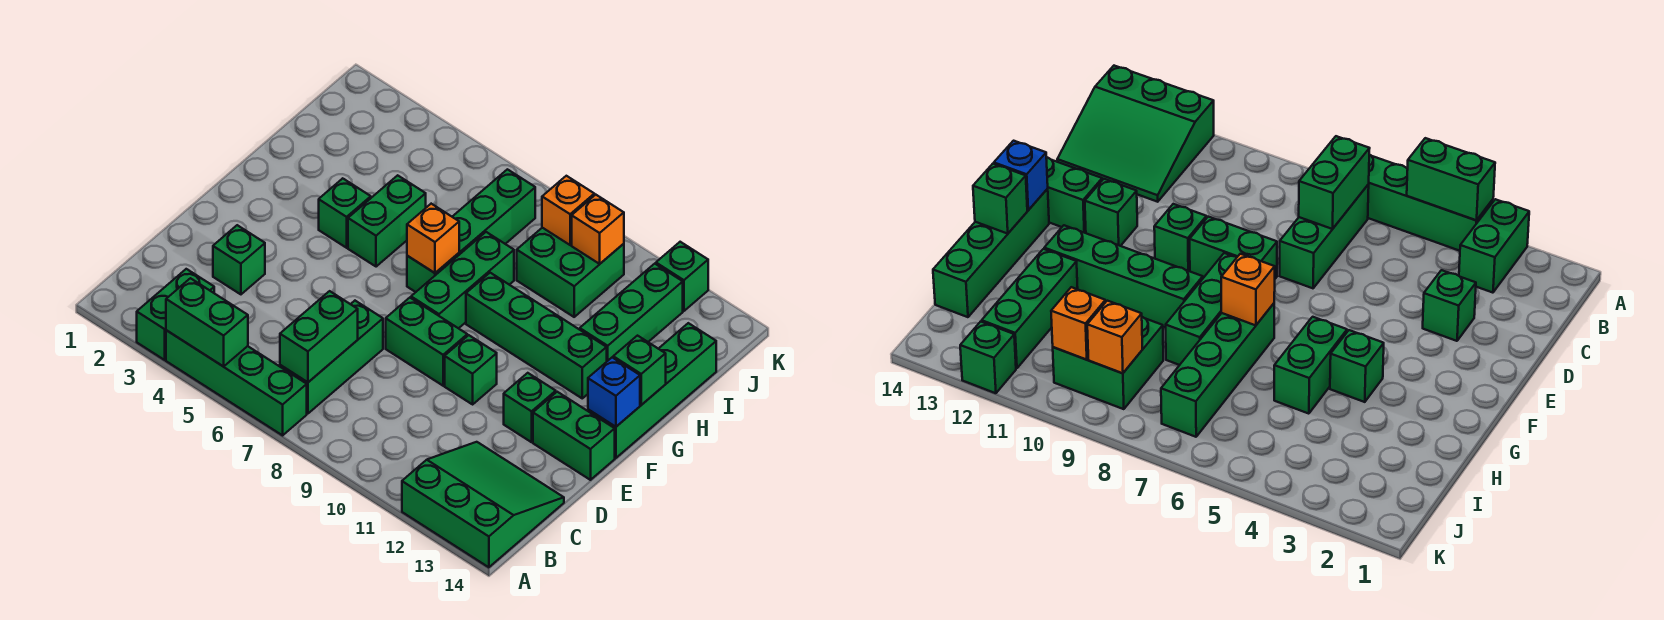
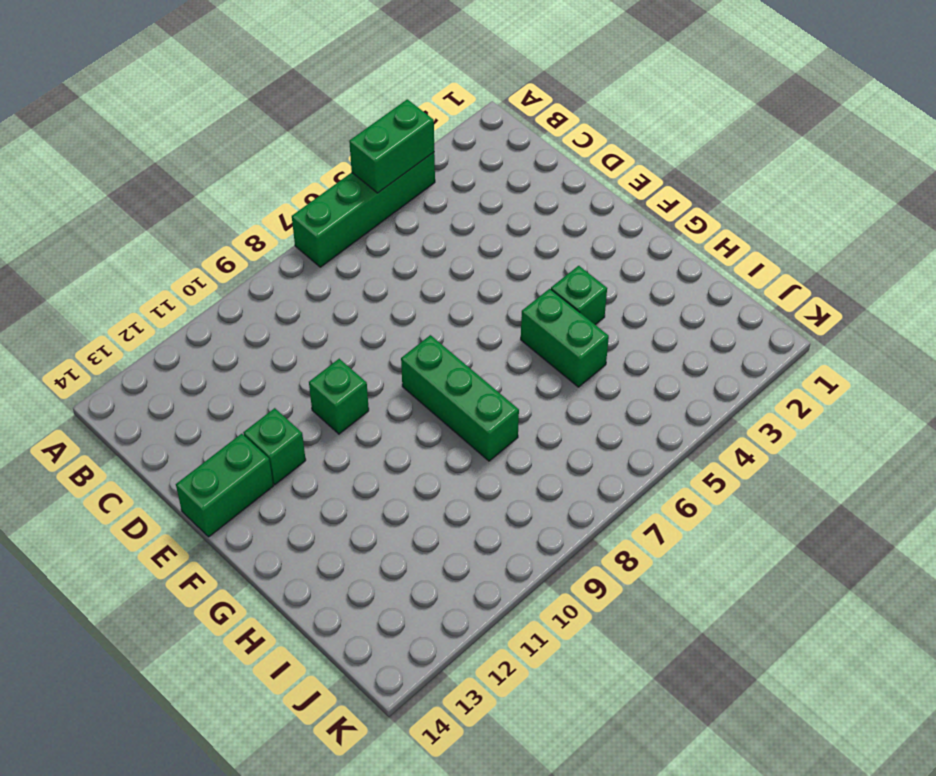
none -> green 1x2 brick [137,269,214,360]
none -> green 3x3 slope [402,442,564,567]
none -> green 1x3 brick [280,301,383,413]

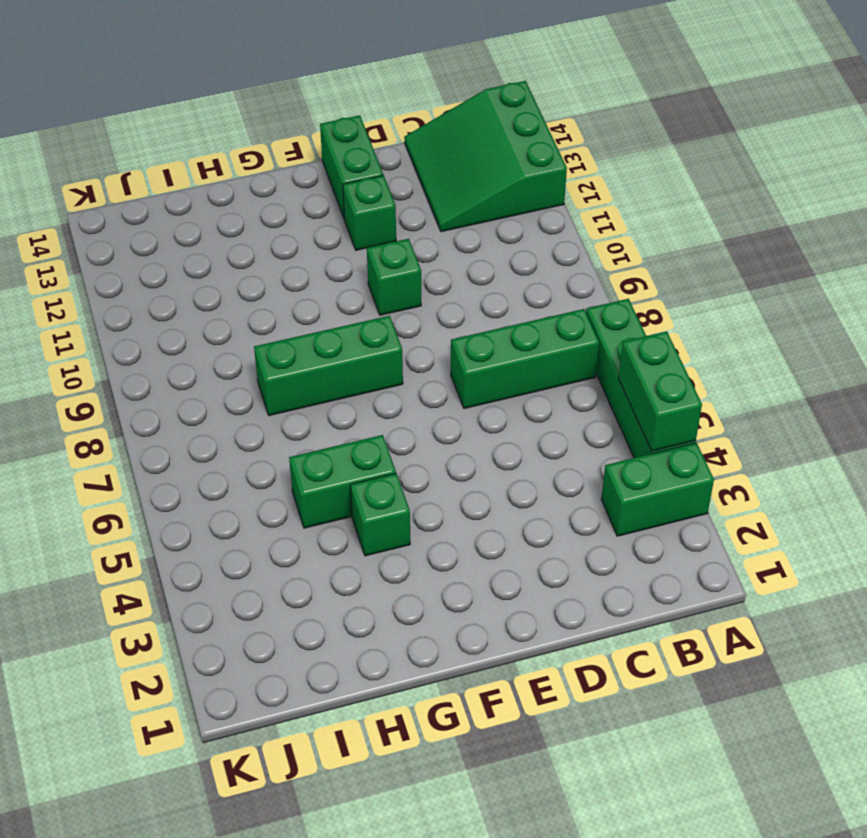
none -> green 1x1 brick [213,225,265,294]
none -> green 1x2 brick [386,298,467,386]
none -> green 1x4 brick [588,323,716,458]

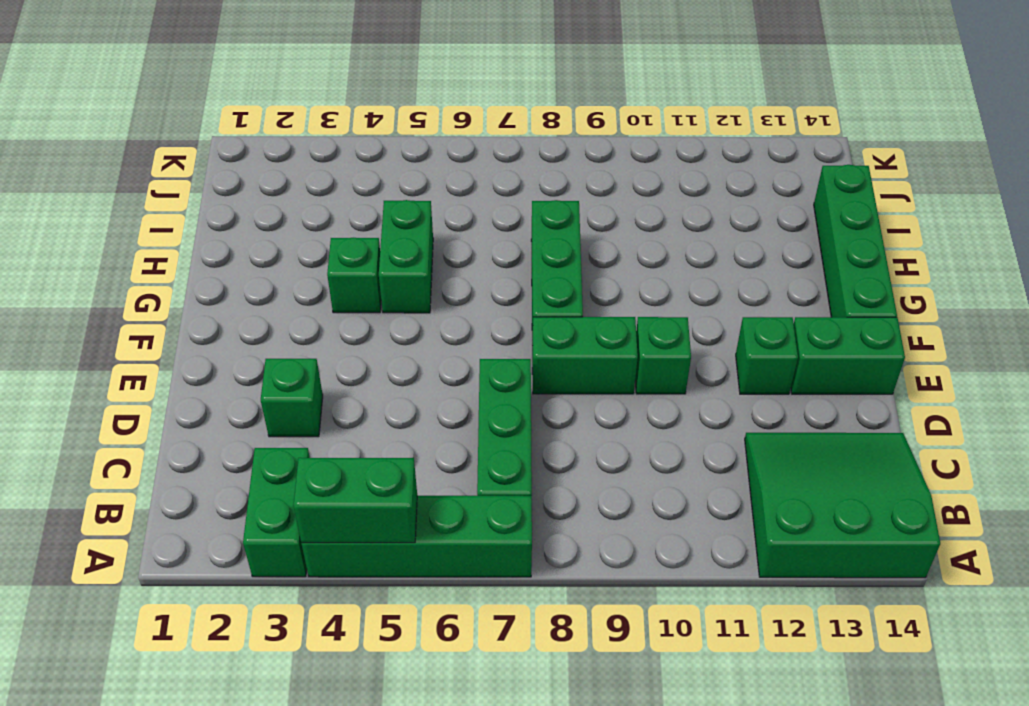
none -> green 1x4 brick [407,169,535,292]
none -> green 1x4 brick [466,273,607,398]
none -> green 1x3 brick [580,264,683,361]

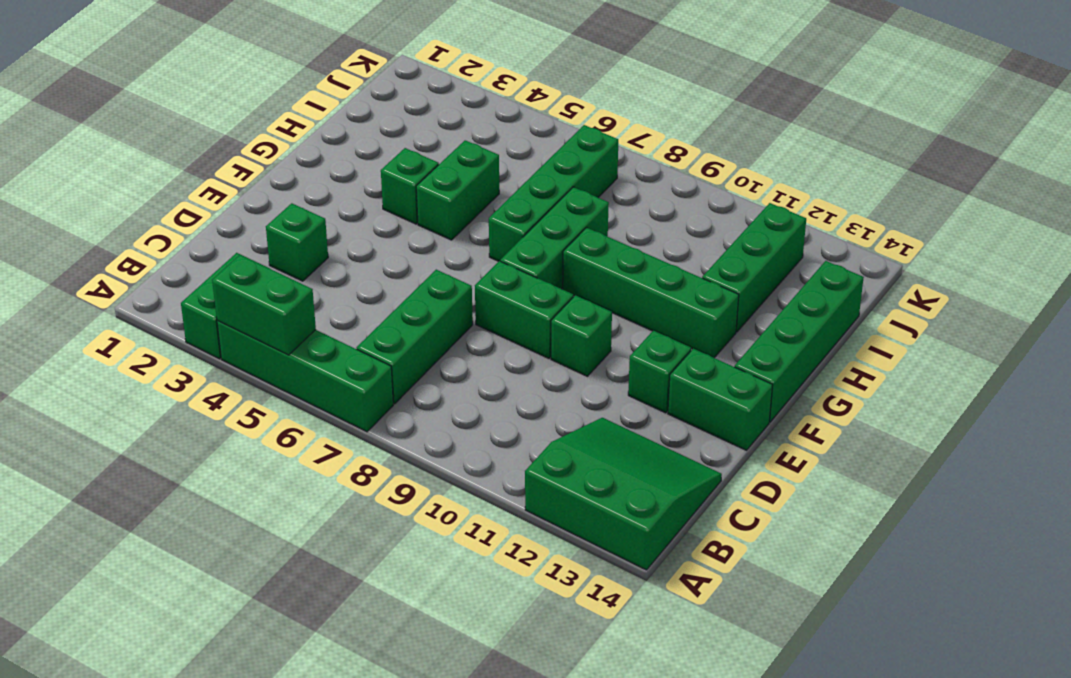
none -> green 2x2 brick [517,228,624,317]
none -> green 1x1 brick [656,242,708,311]
none -> green 1x2 brick [280,291,358,382]

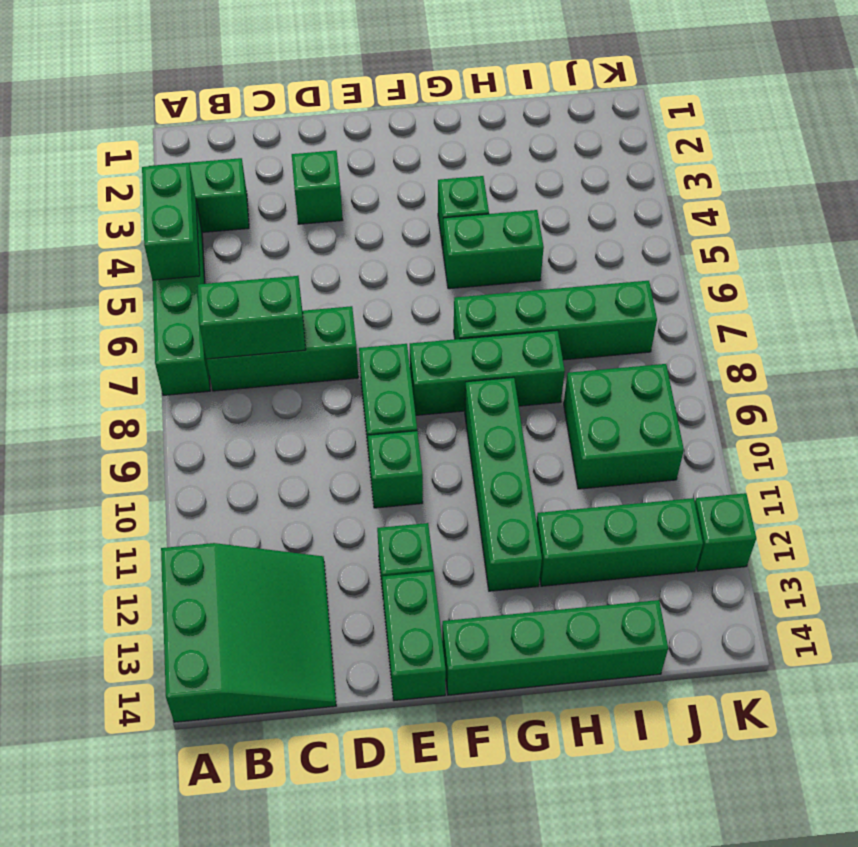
none -> blue 1x1 brick [588,358,640,427]
none -> orange 1x1 brick [407,204,459,273]
none -> green 1x1 brick [613,336,666,405]

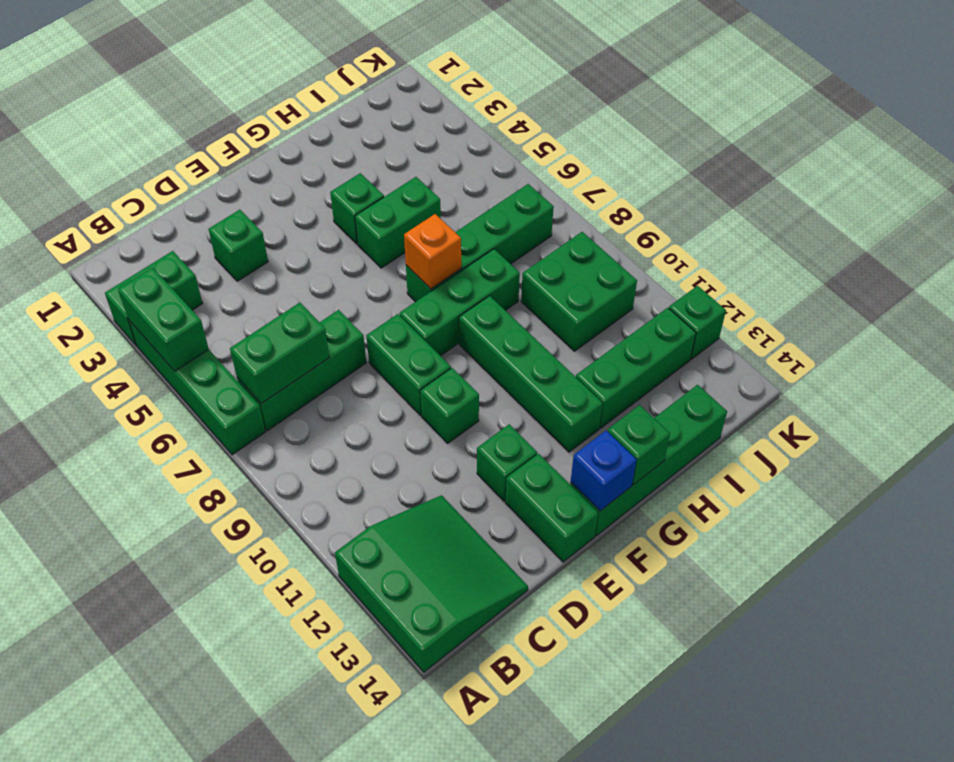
none -> orange 1x1 brick [542,176,594,245]
none -> orange 1x1 brick [572,195,624,264]

